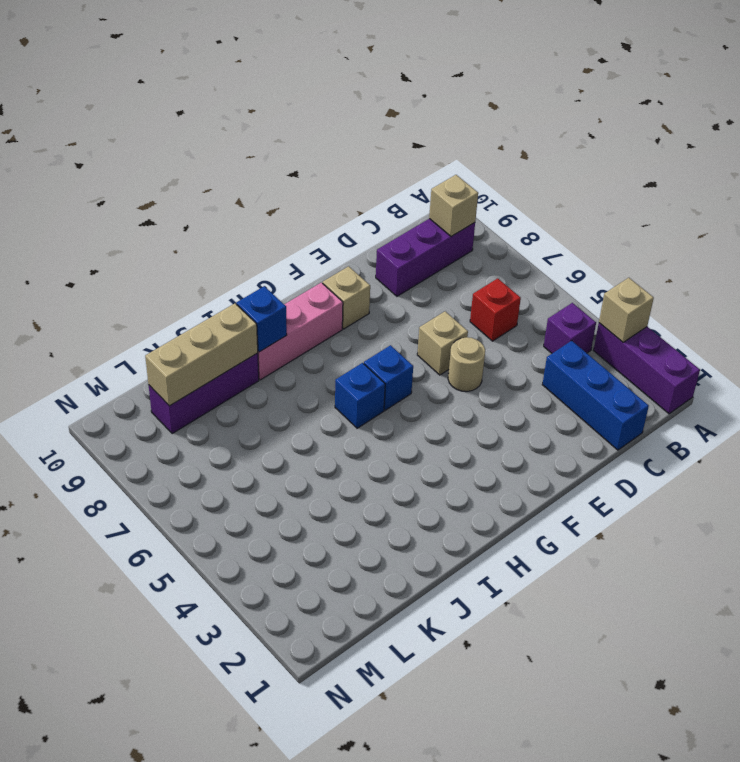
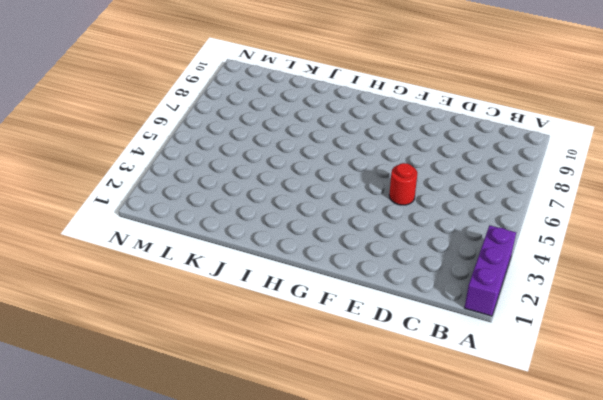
red 1x1 round brick [389,163,417,205] -> tan 1x1 round brick [448,337,485,392]
none -> purple 1x1 brick [544,303,596,353]
none -> purple 1x3 brick [376,219,475,296]
none -> blue 1x3 brick [542,341,649,450]

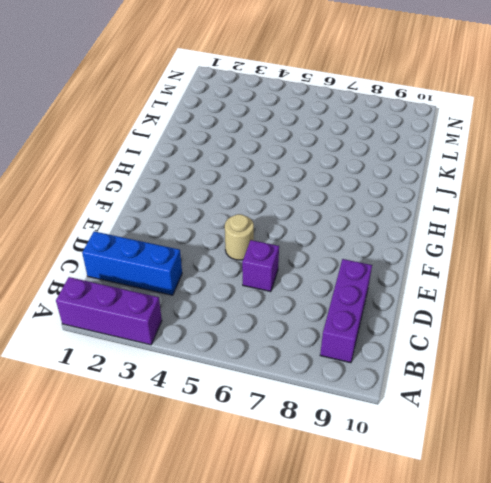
purple 1x1 brick [242,240,279,292] -> purple 1x1 brick moved to [544,303,596,353]
none -> red 1x1 brick [470,278,521,341]
none -> tan 1x1 brick [417,311,468,375]
none -> tan 1x1 brick [323,266,370,329]

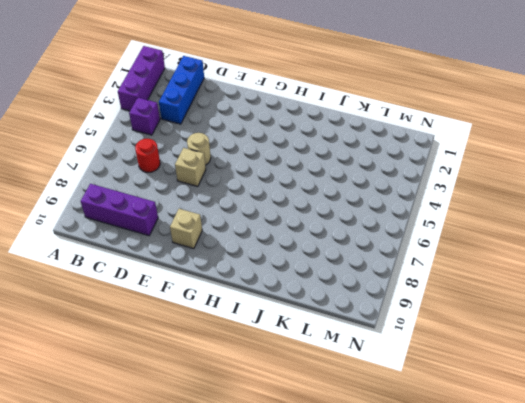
red 1x1 round brick [135,139,160,172] -> red 1x1 brick [470,278,521,341]
none -> blue 1x1 brick [364,345,413,410]
none -> pink 1x3 brick [258,283,343,380]
none -> blue 1x1 brick [335,363,385,428]

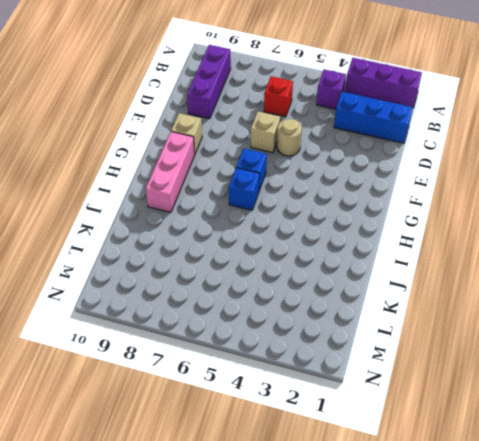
none -> purple 1x3 brick [149,353,259,434]
none -> tan 1x1 brick [599,278,654,342]
none -> tan 1x1 brick [429,175,478,236]

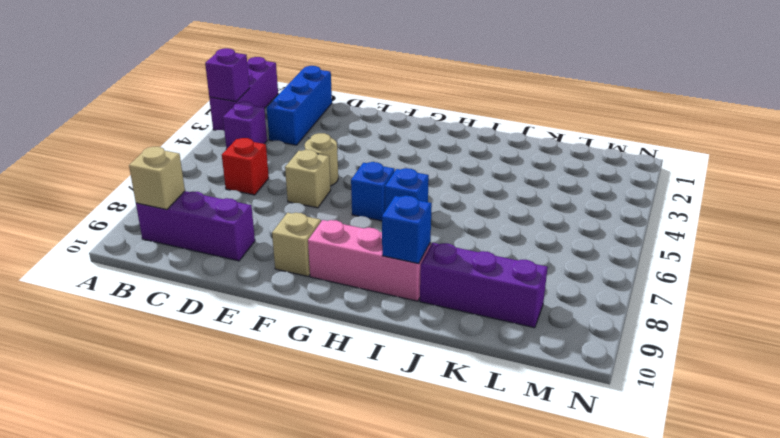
purple 1x1 brick [205,48,250,102] -> tan 1x1 brick [599,278,654,342]
none -> tan 1x3 brick [145,303,258,406]

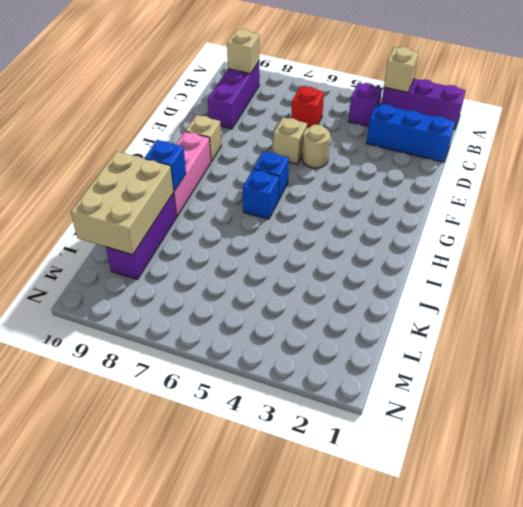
tan 2x3 brick [71,151,174,255] -> tan 1x3 brick [145,303,258,406]

